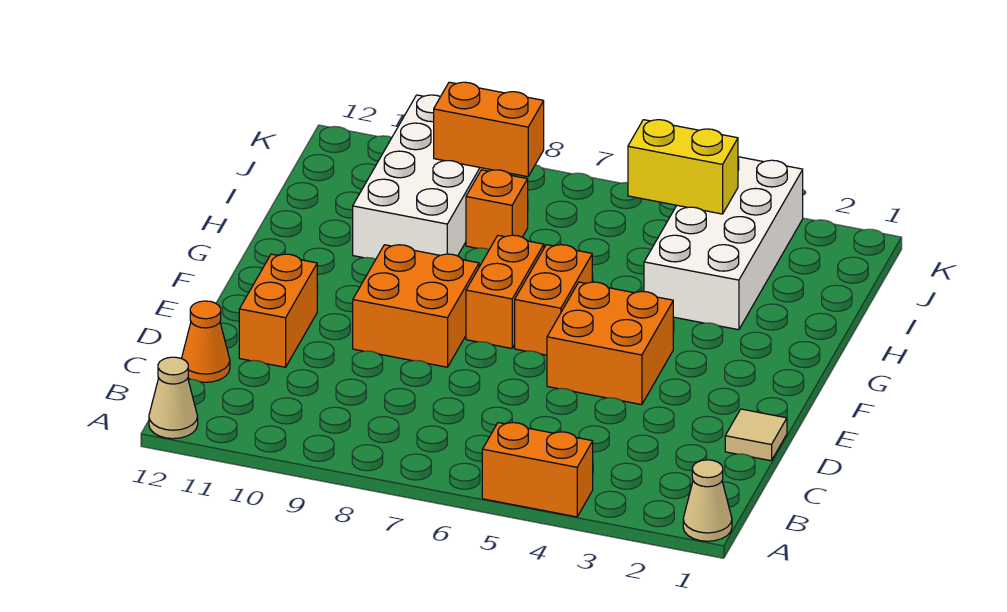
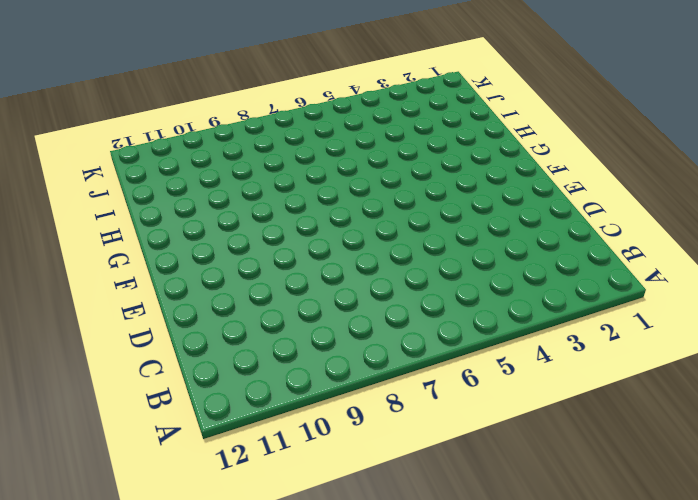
none -> tan 1x1 cone [683,460,732,541]
none -> orange 1x2 brick [482,423,593,517]
none -> tan 1x1 cone [149,357,198,439]

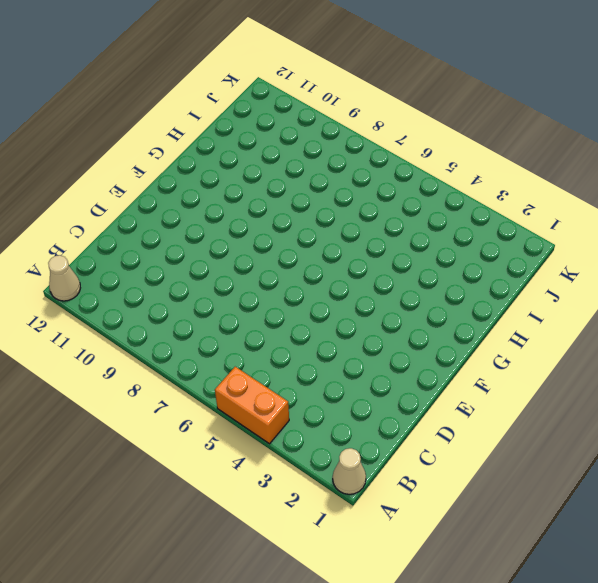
none -> orange 1x1 cone [182,301,230,382]
none -> tan 1x1 tile [725,409,787,461]
none -> orange 1x2 brick [239,254,317,367]

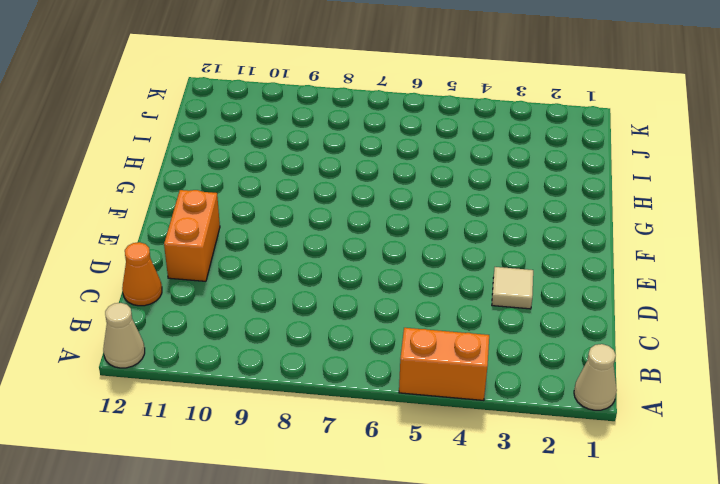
tan 1x1 tile [492,267,533,309] -> tan 1x1 tile moved to [725,409,787,461]
none -> orange 2x2 brick [547,282,673,405]
none -> orange 2x2 brick [353,245,479,367]
none -> orange 1x2 brick [515,245,592,355]

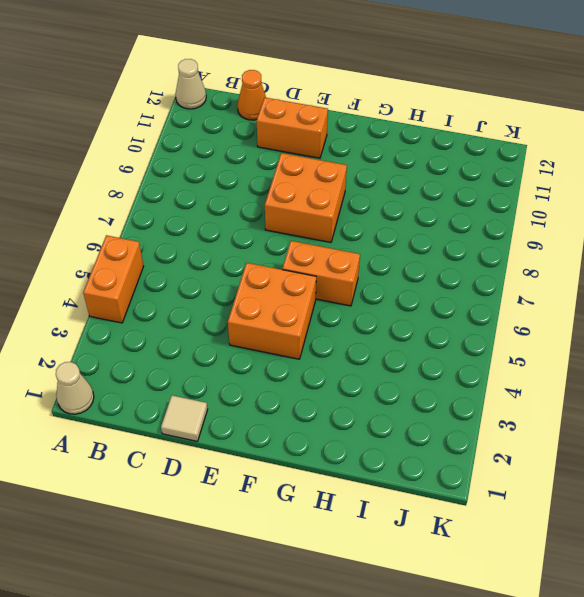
none -> orange 1x2 brick [466,235,544,348]
none -> white 2x4 brick [644,157,803,330]
none -> white 2x4 brick [353,95,491,259]

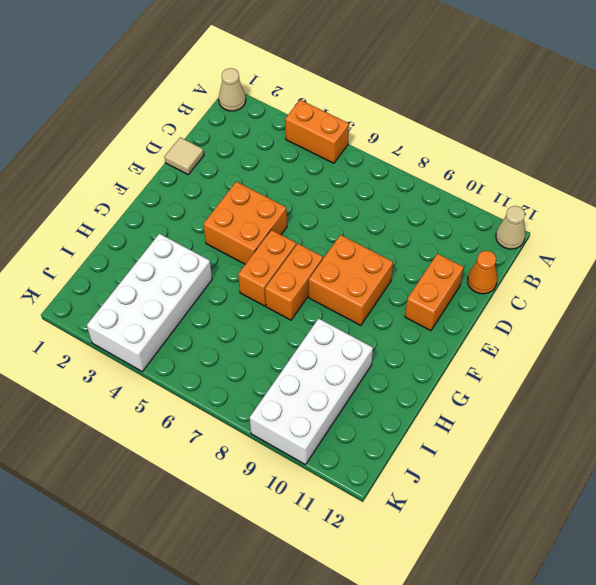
none -> orange 1x1 brick [466,170,528,249]
none -> yellow 1x2 brick [628,120,738,214]
none -> orange 1x2 brick [434,82,544,177]

